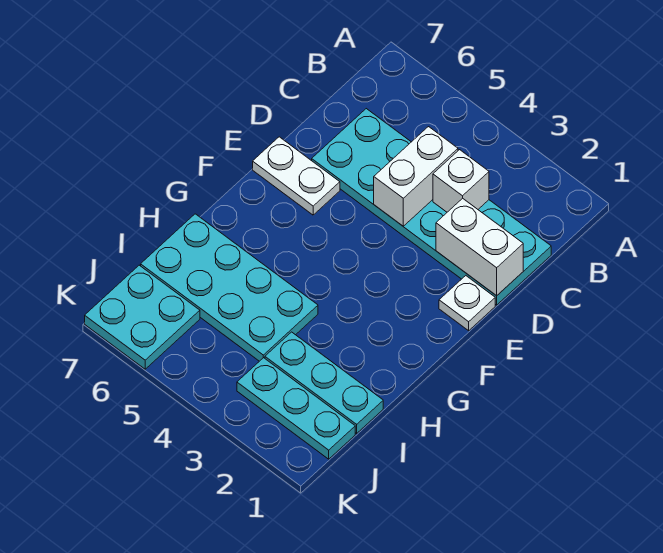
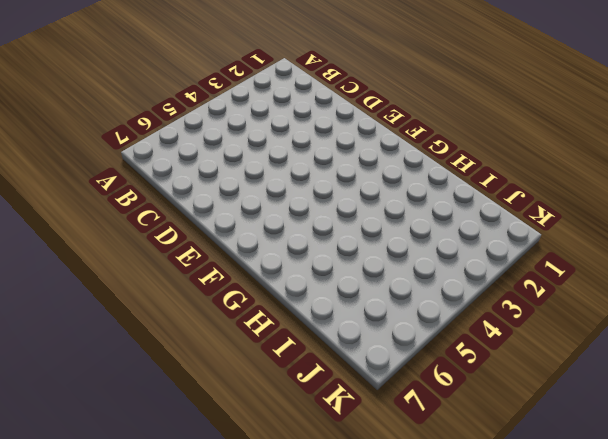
none -> cyan 2x6 plate [312,109,551,305]
none -> white 1x1 plate [439,276,495,331]

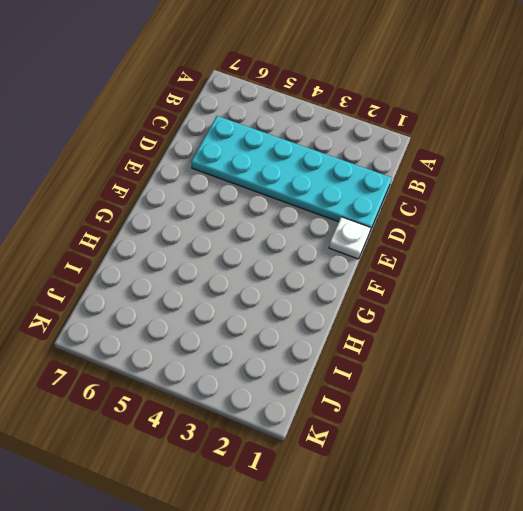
none -> white 1x2 plate [253,137,340,215]
none -> cyan 2x4 plate [141,214,318,361]

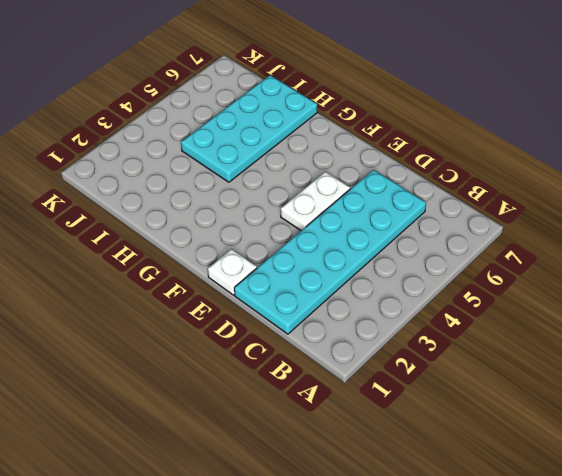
white 1x2 plate [281,172,350,230] -> white 1x2 plate moved to [253,137,340,215]
none -> cyan 1x3 plate [265,332,383,433]
none -> cyan 1x3 plate [237,358,355,459]

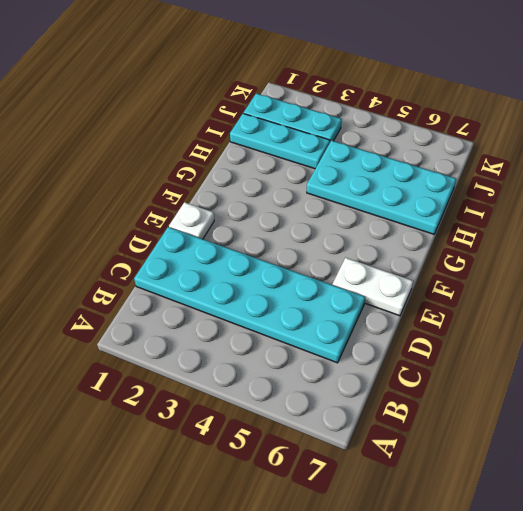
none -> cyan 2x2 plate [85,265,200,369]
none -> white 1x1 brick [433,150,489,212]

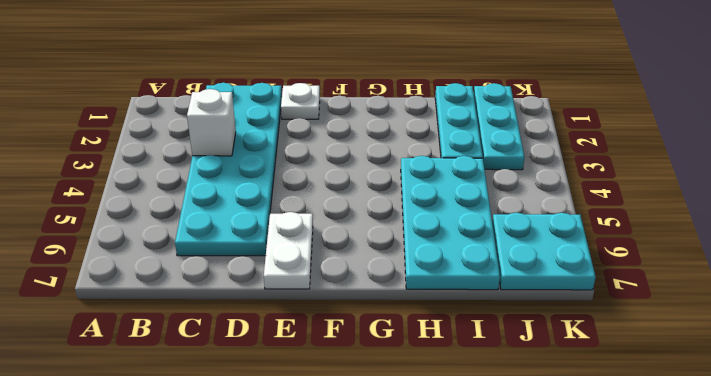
none -> white 1x2 brick [374,127,458,226]
none -> white 1x2 brick [436,198,523,296]

